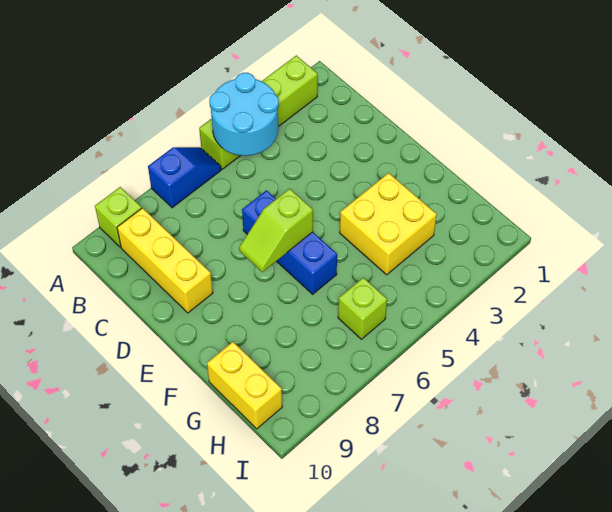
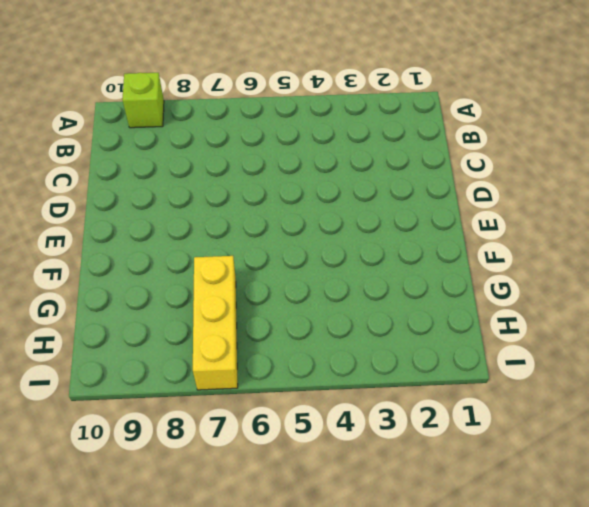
yellow 1x3 brick [193,256,238,390] -> yellow 1x3 brick moved to [117,208,213,313]
none -> lime 1x4 brick [199,55,318,169]
none -> blue 1x2 slope [148,147,221,208]

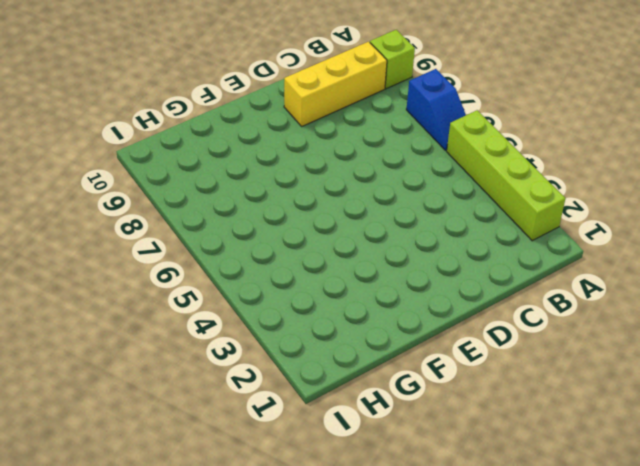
none -> blue 1x3 brick [242,190,337,294]
none -> yellow 2x2 brick [340,173,437,275]

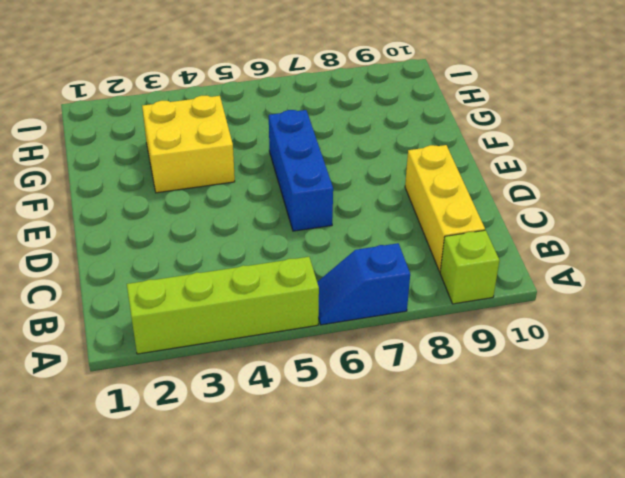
none -> yellow 1x2 brick [207,342,282,429]
none -> lime 1x1 brick [338,277,387,339]

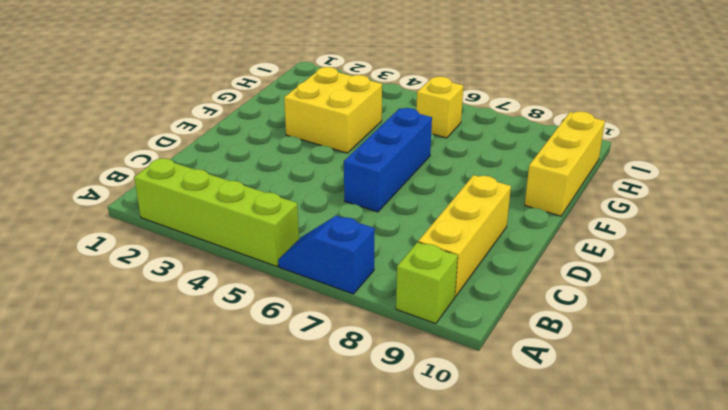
yellow 1x3 brick [525,111,605,216] -> yellow 1x2 brick [207,342,282,429]
yellow 1x1 brick [416,77,463,138] -> lime 1x1 brick [338,277,387,339]
none -> cyan 2x2 round brick [209,73,279,156]
none -> lime 1x2 slope [239,189,313,272]

